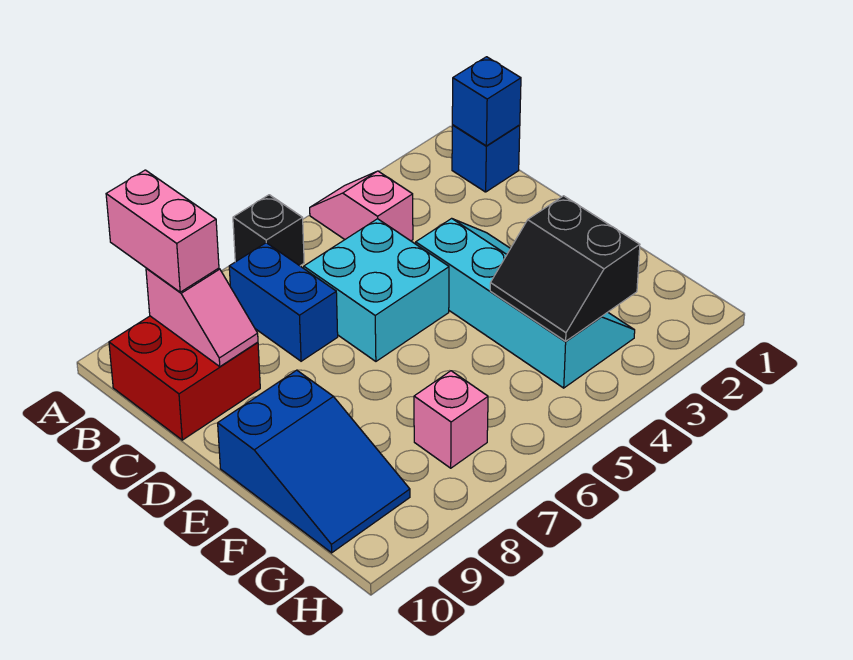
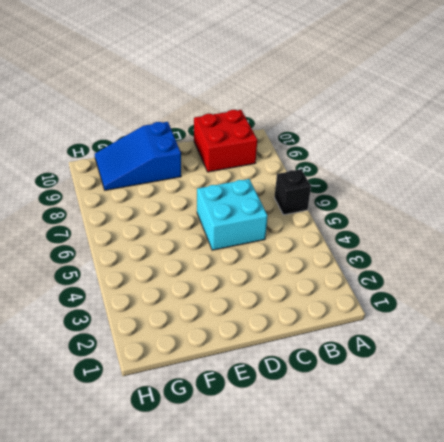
none -> pink 1x2 slope [310,171,413,241]
none -> blue 1x1 brick [452,125,520,192]
none -> blue 1x2 brick [229,243,338,361]

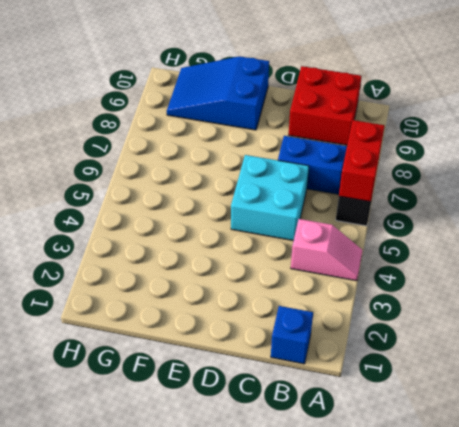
red 1x2 brick [339,120,385,202] -> none
none -> cyan 2x4 slope [416,218,635,388]
none -> pink 1x1 brick [414,371,488,468]
none -> blue 1x1 brick [452,57,521,146]

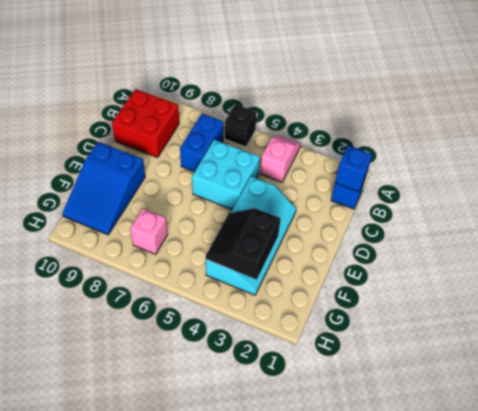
none -> pink 1x2 slope [146,268,258,367]
none -> pink 1x2 brick [106,170,219,292]

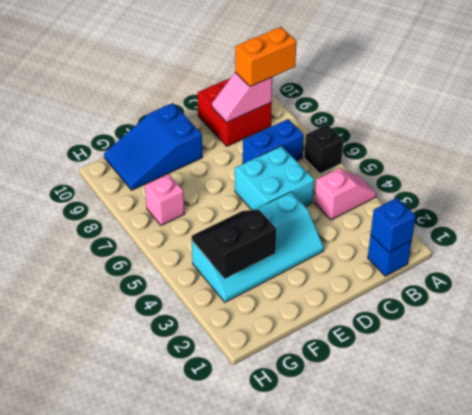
orange 1x2 brick [235,27,297,87] -> pink 1x2 brick [106,170,219,292]

